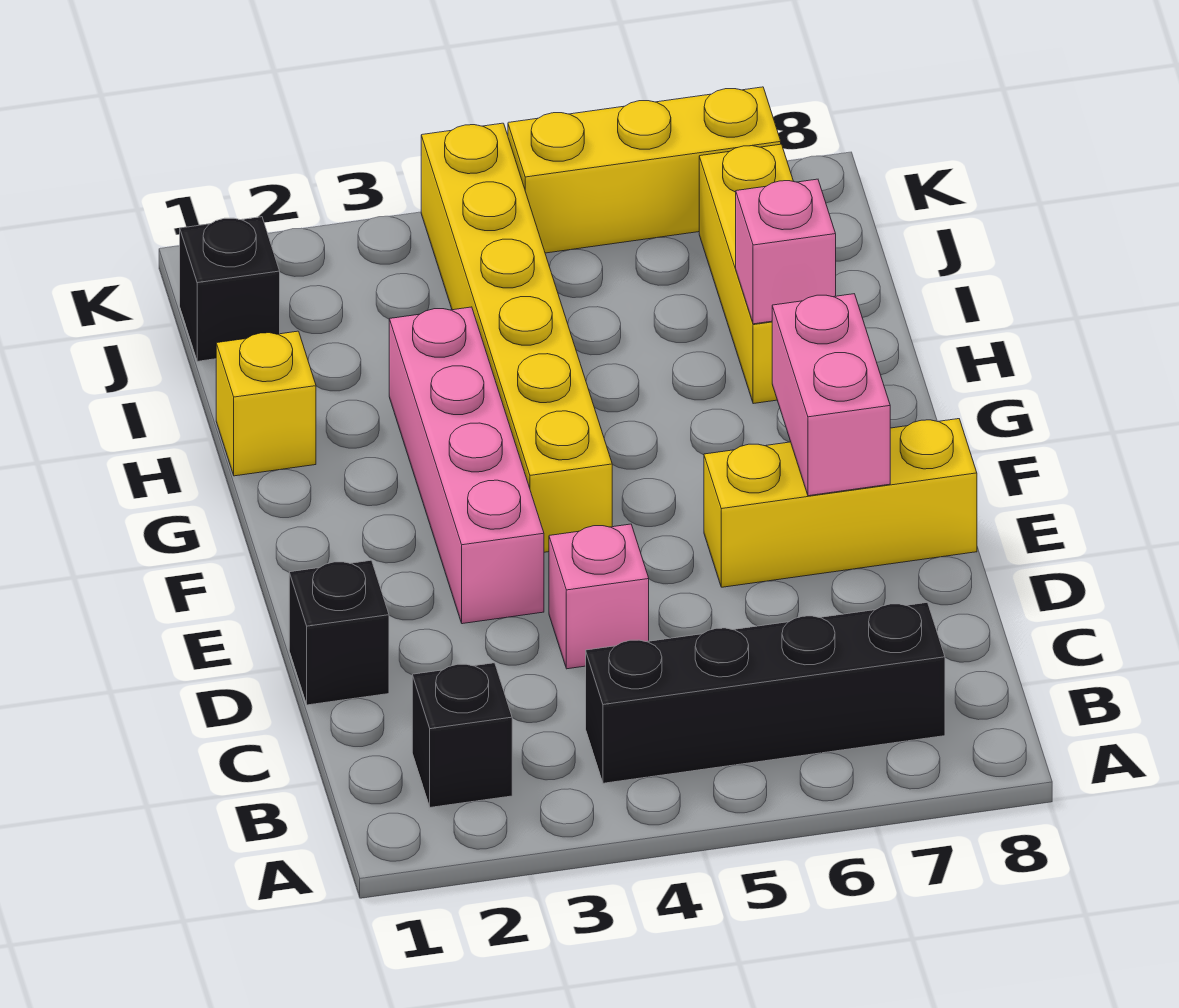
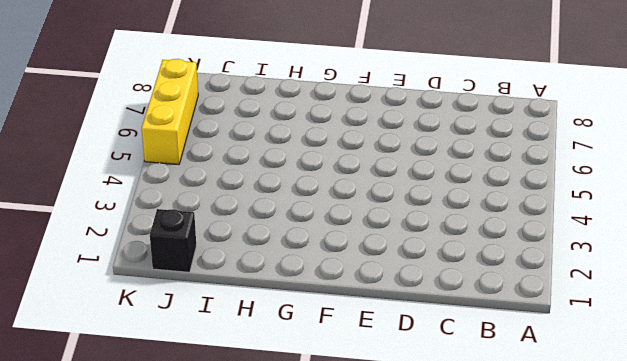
none -> black 1x1 brick [412,663,512,807]
none -> black 1x4 brick [586,603,945,783]
none -> black 1x1 brick [289,560,389,705]

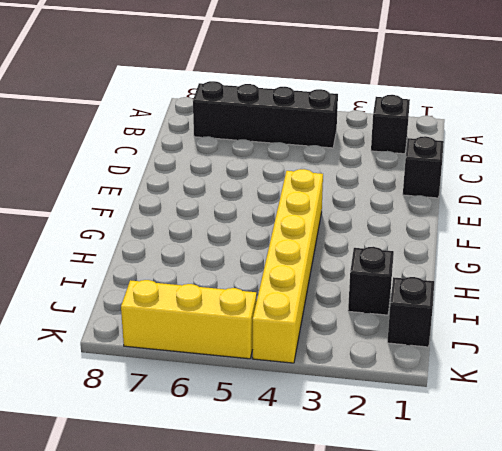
black 1x1 brick [348,247,394,315] -> none
none -> pink 1x1 brick [549,524,649,669]
none -> pink 1x4 brick [389,307,544,624]
none -> yellow 1x3 brick [704,419,977,587]

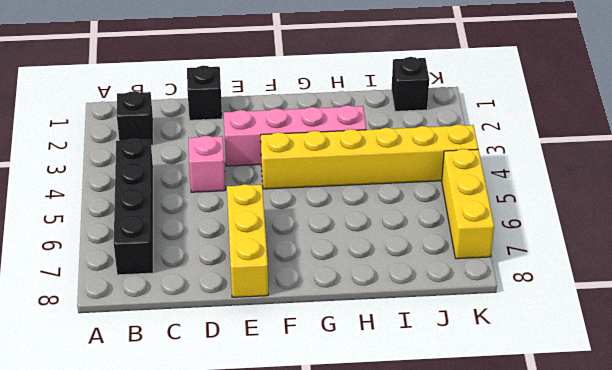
none -> yellow 1x1 brick [216,331,316,476]
none -> yellow 1x3 brick [699,144,794,404]
none -> pink 1x2 brick [772,294,890,496]

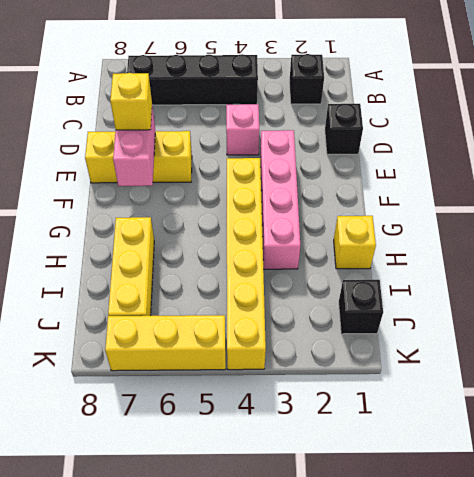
yellow 1x1 brick [110,73,152,130] -> none
none -> pink 1x1 brick [736,179,836,324]

